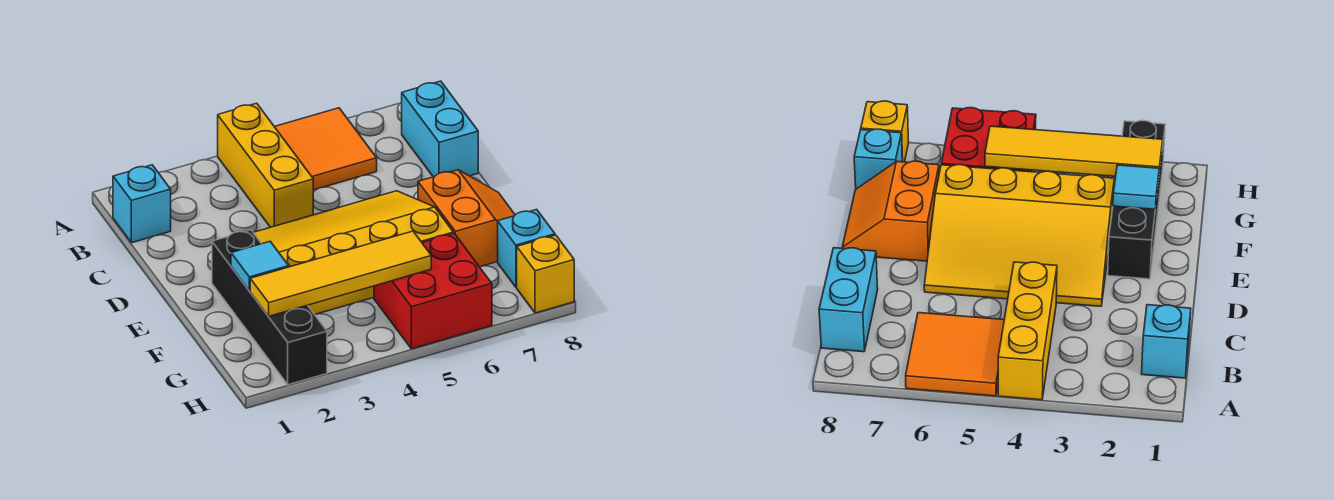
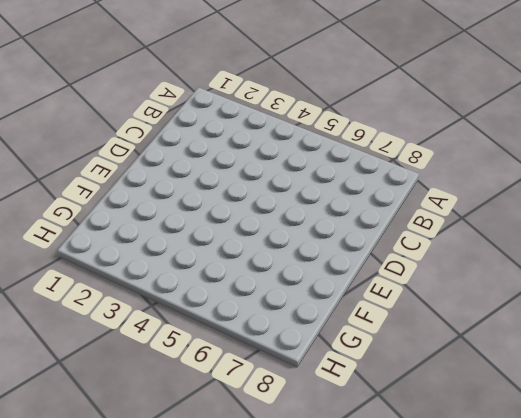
none -> yellow 1x3 brick [218,103,313,227]
none -> orange 2x2 tile [275,108,377,190]
none -> cyan 1x1 brick [113,165,171,243]

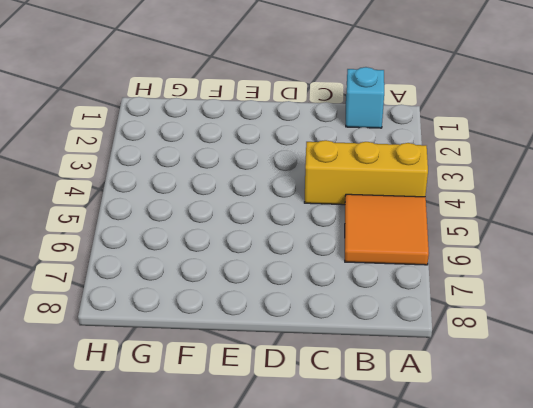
none -> cyan 1x2 brick [402,81,478,177]
none -> yellow 3x4 slope [253,191,453,314]
none -> black 1x4 brick [212,230,327,385]

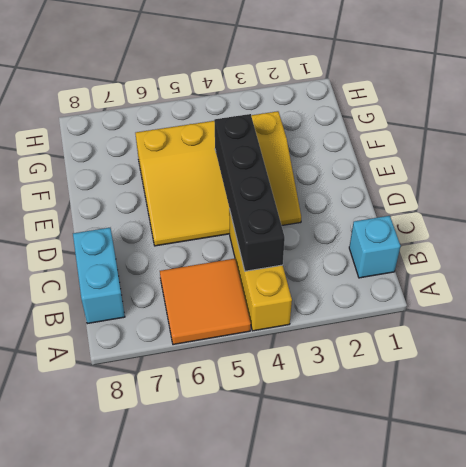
black 1x4 brick [214,114,285,271] -> black 1x4 brick moved to [212,230,327,385]
none -> orange 2x2 slope [418,170,515,267]
none -> red 2x2 brick [374,234,492,349]
none -> cyan 1x1 brick [498,210,555,287]

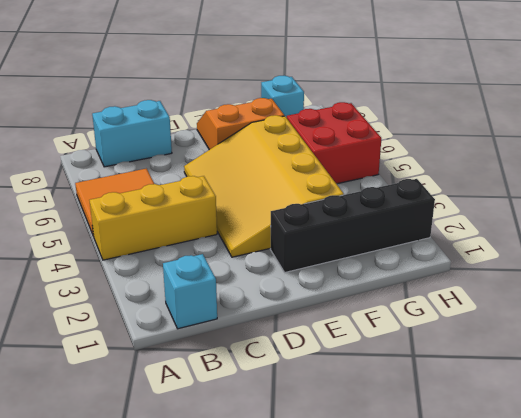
none -> yellow 1x1 brick [517,235,574,313]
none -> cyan 1x1 tile [231,242,289,291]
none -> yellow 1x4 tile [250,231,431,316]

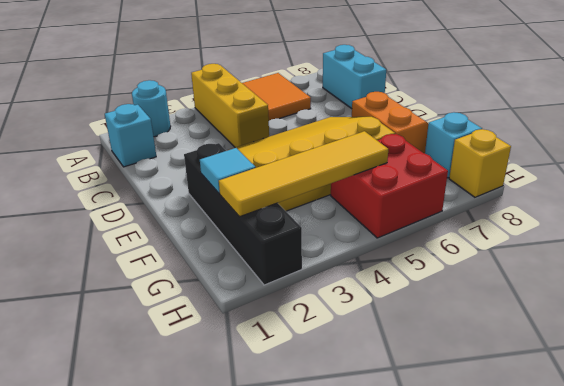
cyan 1x1 round brick [132,80,170,137] -> none

